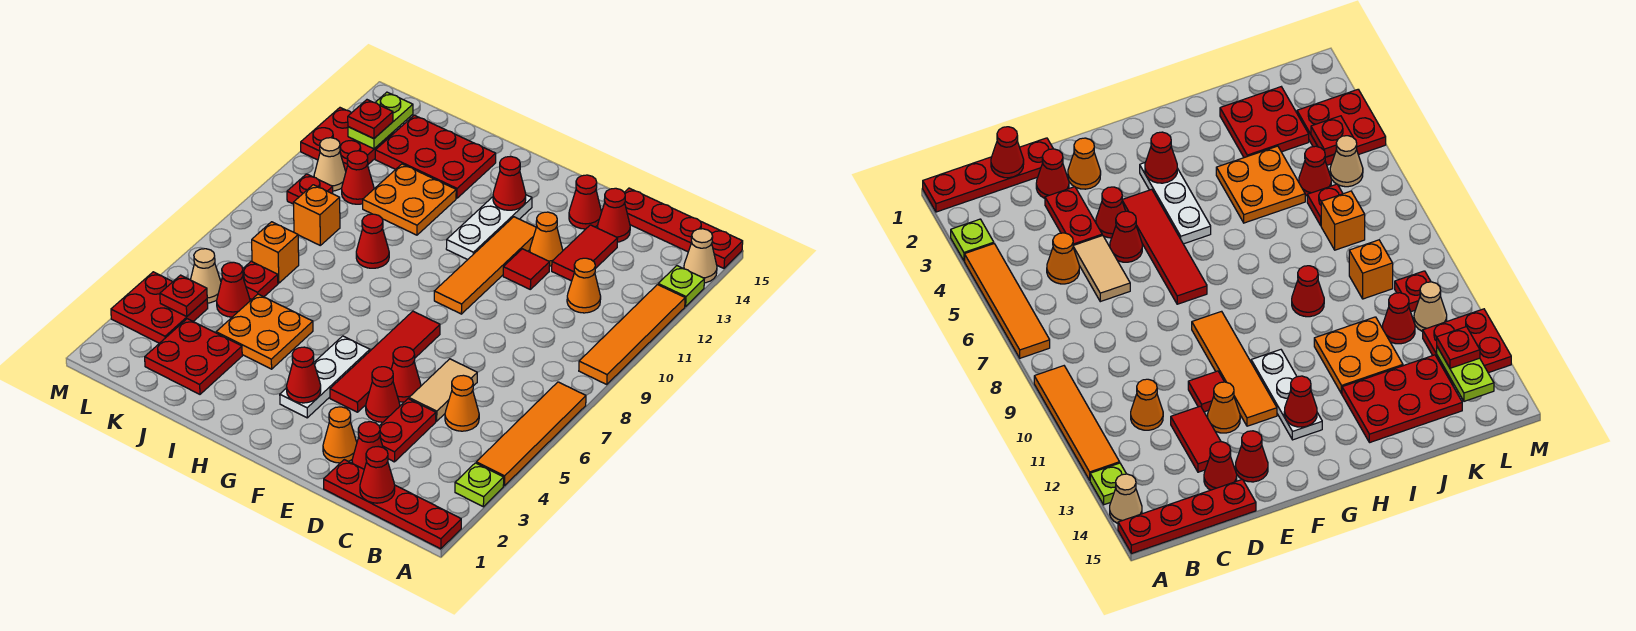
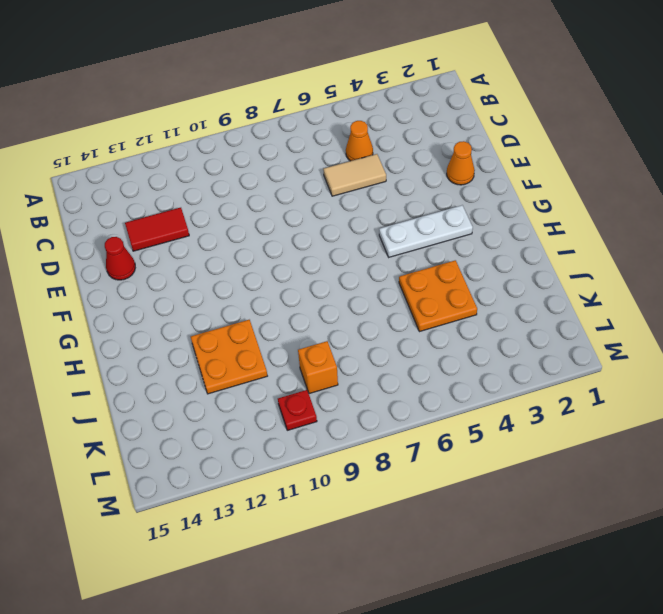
none -> red 1x4 plate [324,460,461,549]
none -> lime 1x1 plate [455,463,504,507]
none -> orange 1x4 tile [476,382,586,486]
none -> orange 1x4 tile [579,285,685,385]

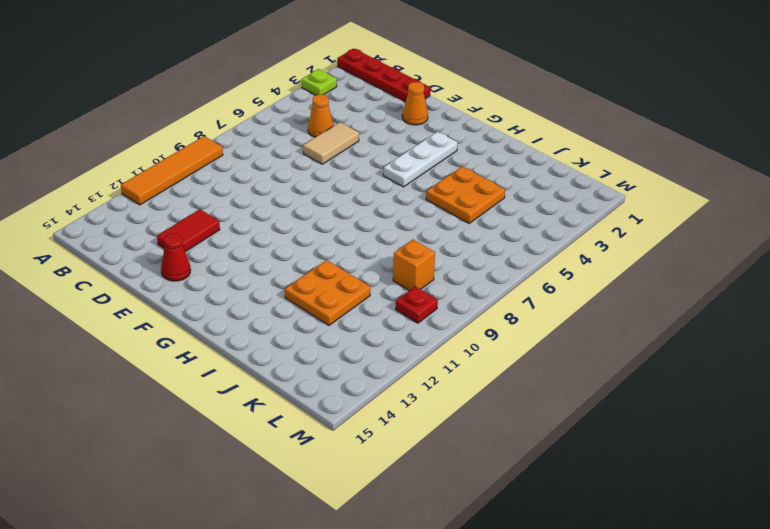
none -> orange 1x4 tile [476,382,586,486]
none -> lime 1x1 plate [658,266,704,307]
none -> tan 1x1 cone [684,229,717,283]
none -> red 1x4 plate [624,188,743,268]

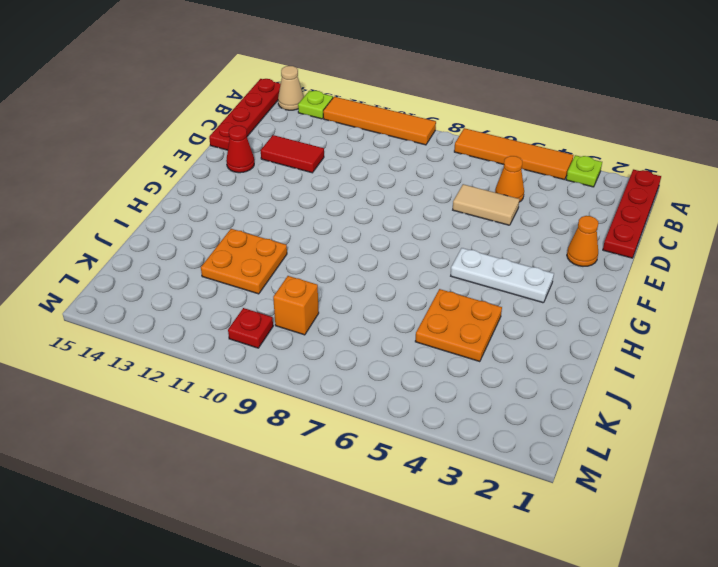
none -> orange 1x1 cone [567,258,601,313]
none -> red 1x1 cone [352,422,383,469]
none -> red 1x2 plate [379,399,436,462]
none -> red 1x1 cone [597,188,630,242]

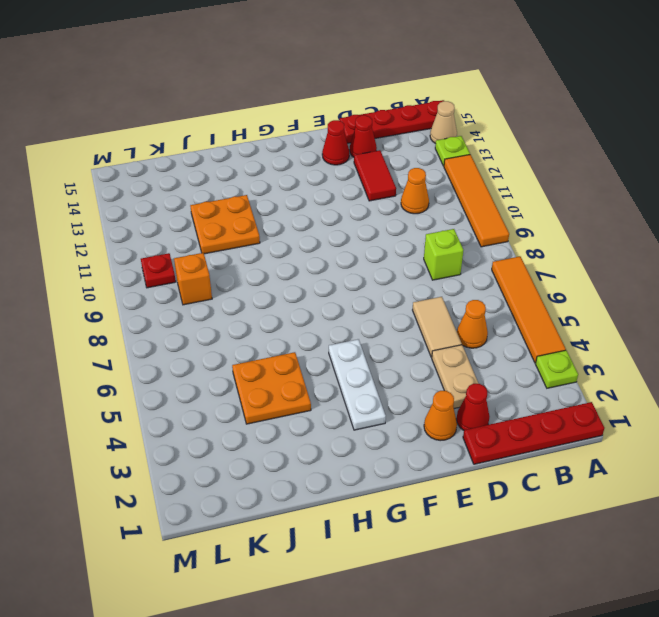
lime 1x1 brick [424,229,463,280] -> none
tan 1x2 plate [432,345,479,409] -> red 1x2 plate [379,399,436,462]
none -> red 1x1 cone [366,367,400,422]
none -> red 1x1 cone [391,347,421,402]
none -> red 1x1 tile [503,249,550,289]
none -> orange 1x1 cone [530,212,563,266]

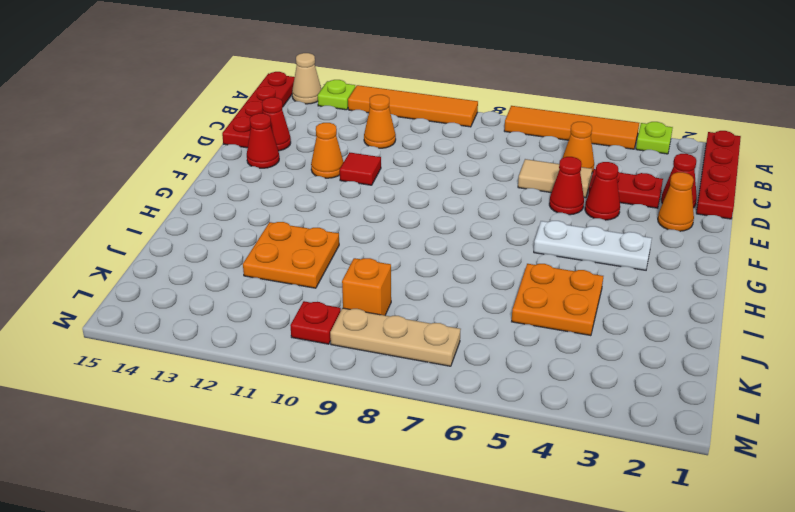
tan 1x3 plate [330,308,461,366] -> none
none -> red 1x2 tile [552,225,618,281]
none -> red 1x4 tile [330,311,440,412]
none -> orange 1x4 tile [434,217,536,314]
none -> white 1x3 plate [446,195,532,260]

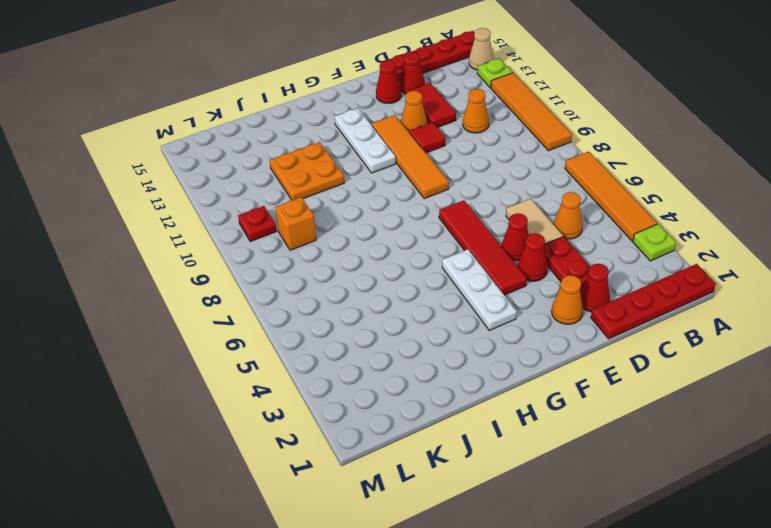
none -> orange 2x2 plate [216,294,313,369]
none -> red 1x1 cone [356,214,389,268]
none -> red 2x3 plate [375,115,496,198]
none -> red 2x2 plate [145,319,242,394]

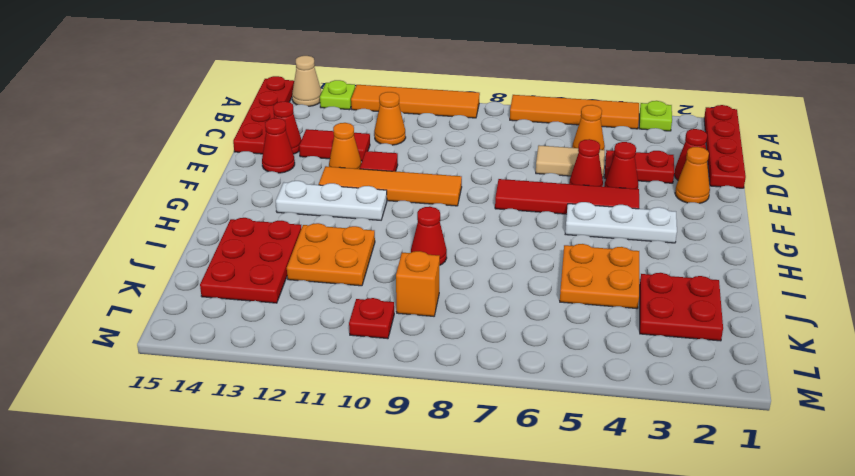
none -> red 1x1 cone [217,262,250,317]
none -> red 1x1 plate [243,261,278,299]
none -> orange 1x1 brick [252,222,299,283]
none -> red 1x1 cone [342,151,374,204]

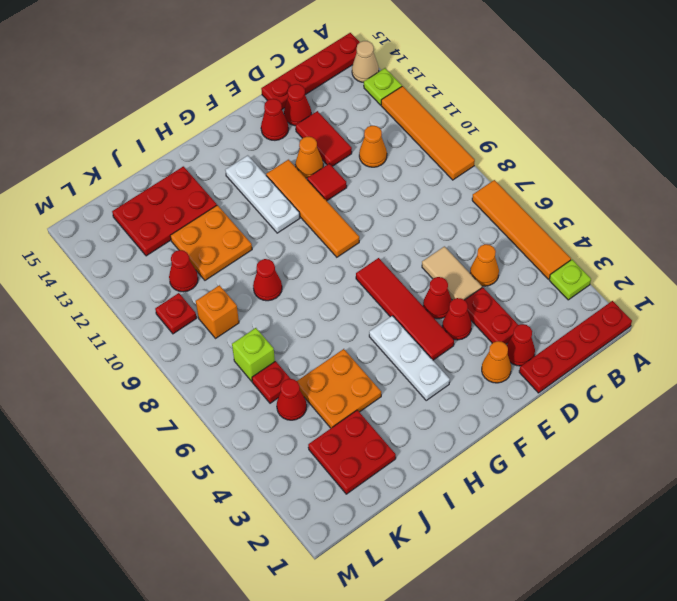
lime 1x1 brick [232,328,275,381] -> orange 1x1 brick [252,222,299,283]
none -> red 2x2 plate [111,272,208,343]
none -> tan 1x1 cone [191,249,221,303]
none -> tan 1x1 cone [314,138,346,191]
none -> red 2x2 plate [301,108,393,171]

